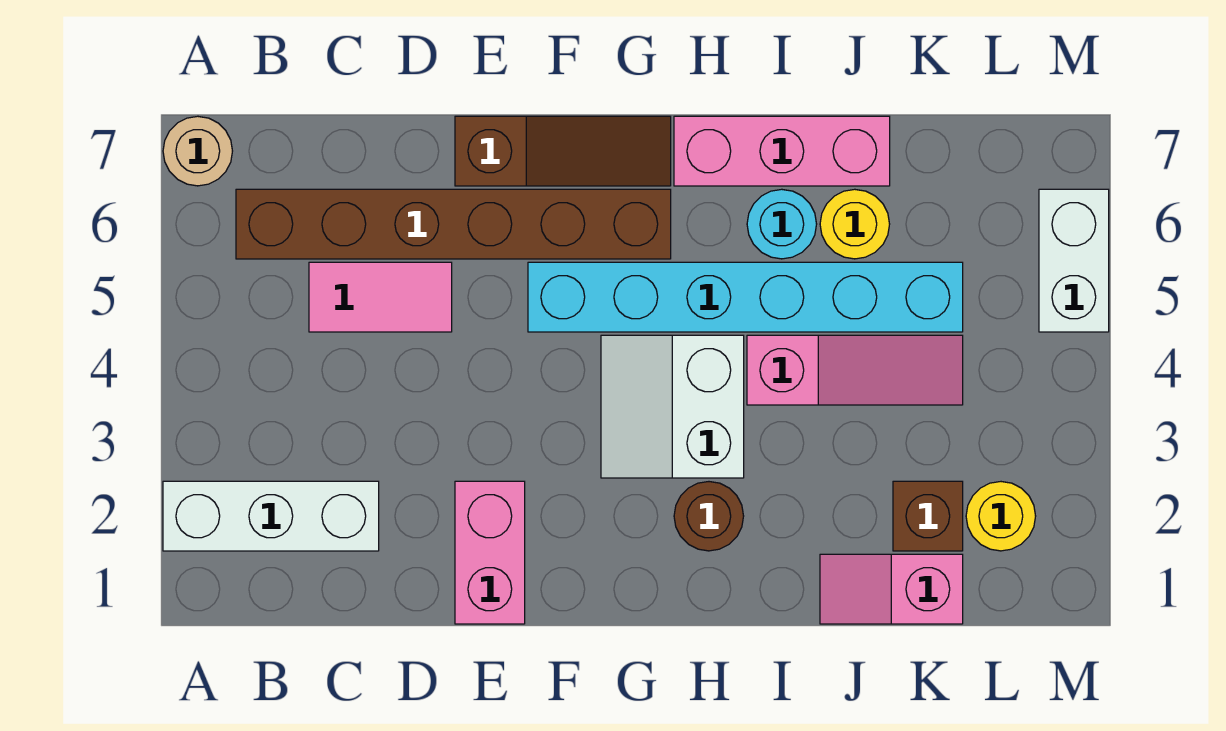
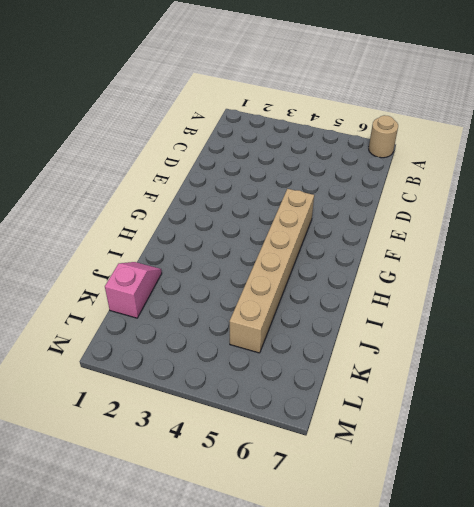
tan 1x6 brick [229,189,314,353] -> cyan 1x6 brick [528,262,963,332]
none -> white 1x3 brick [163,481,379,551]
none -> brown 1x6 brick [236,189,671,259]
none -> pink 1x2 tile [309,262,452,332]

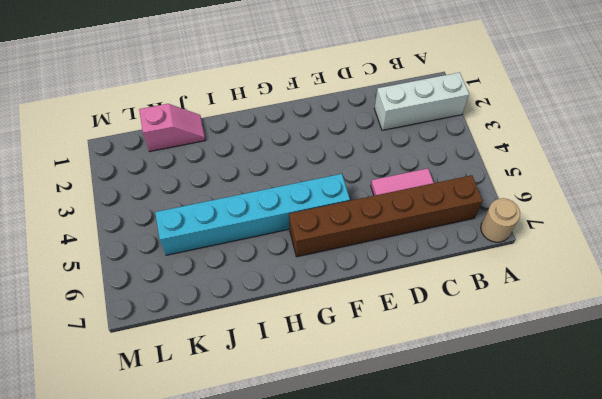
none -> pink 1x2 brick [455,481,525,624]
none -> brown 1x3 slope [455,116,671,186]
none -> white 2x2 slope [601,335,744,478]

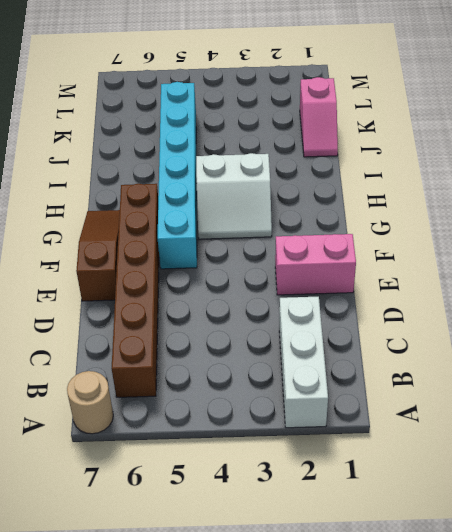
none -> pink 1x2 tile [309,262,452,332]
none -> brown 1x1 round brick [674,482,744,551]
none -> pink 1x3 brick [674,116,890,186]

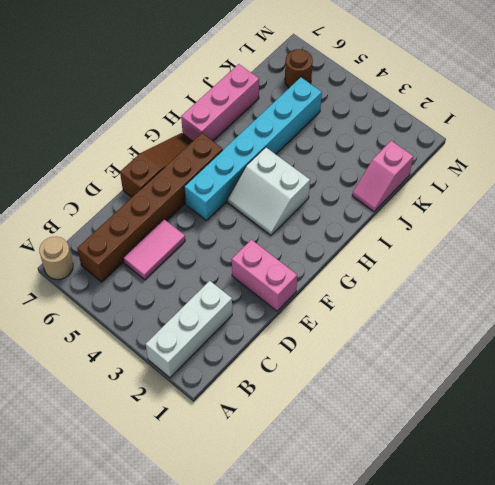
brown 1x1 round brick [285,49,313,88] -> brown 1x1 round brick moved to [674,482,744,551]
none -> pink 1x3 slope [747,335,963,405]
none -> cyan 1x1 round brick [747,189,817,259]
none -> yellow 1x1 round brick [820,189,890,259]

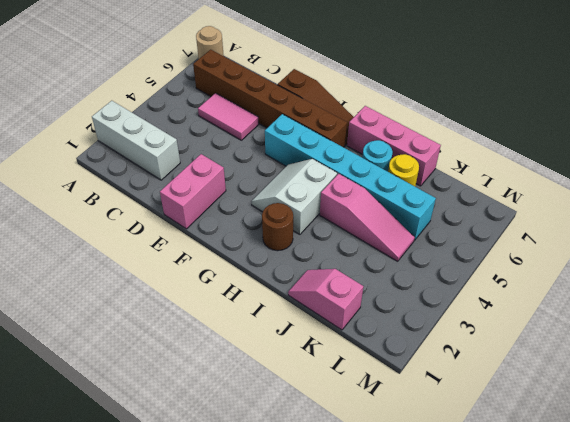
none -> brown 1x1 brick [893,481,963,551]
none -> yellow 1x1 round brick [966,482,1036,551]
none -> white 1x2 brick [1039,189,1109,332]

